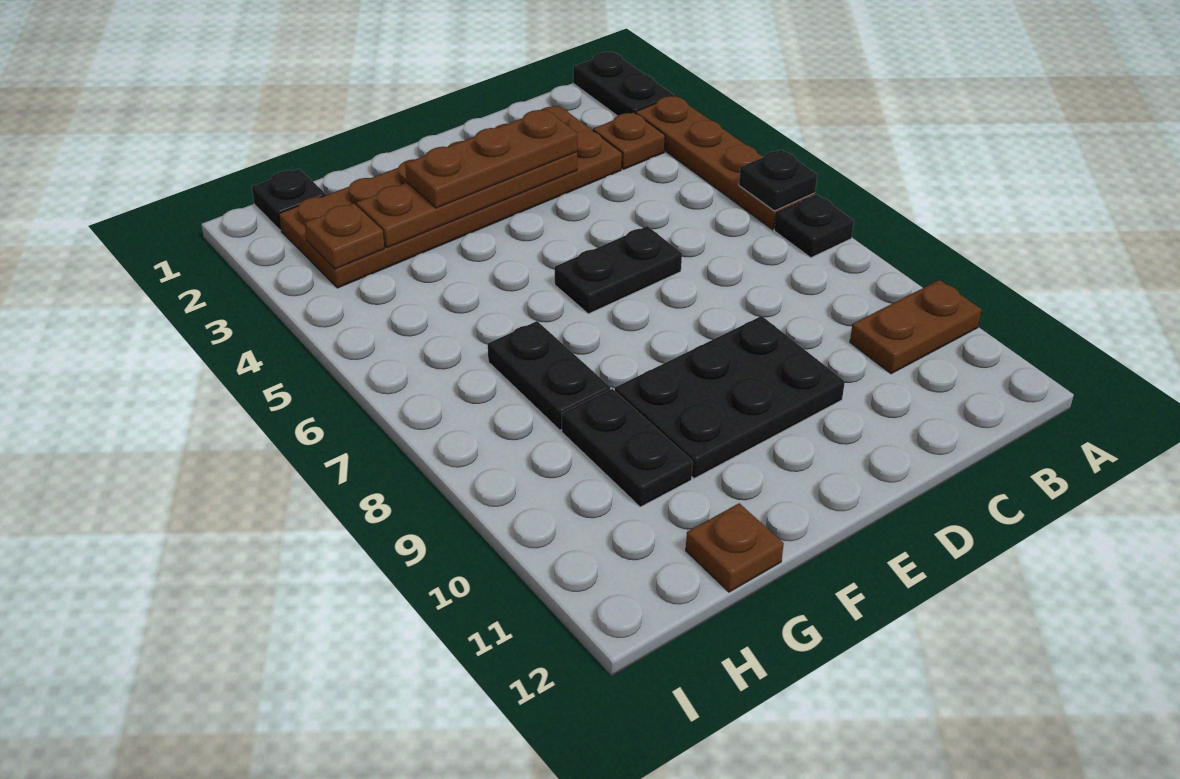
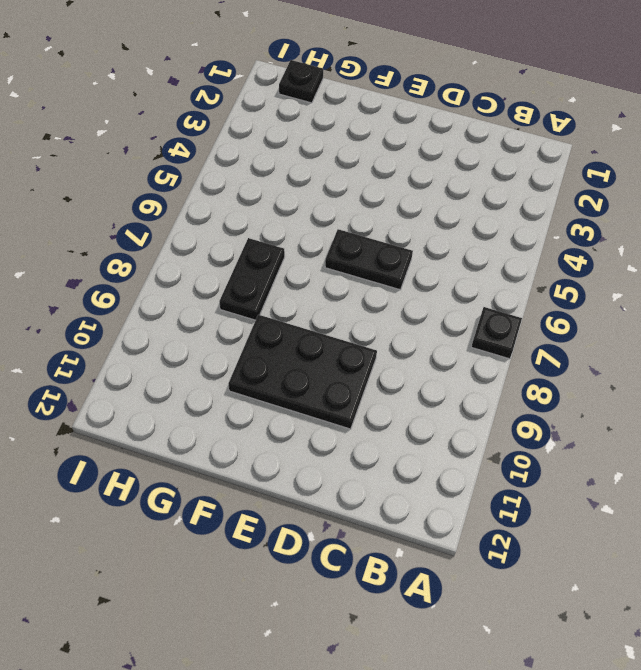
none -> black 1x2 plate [573,52,674,116]
none -> brown 1x4 plate [636,96,815,230]
none -> brown 1x2 plate [850,280,981,374]

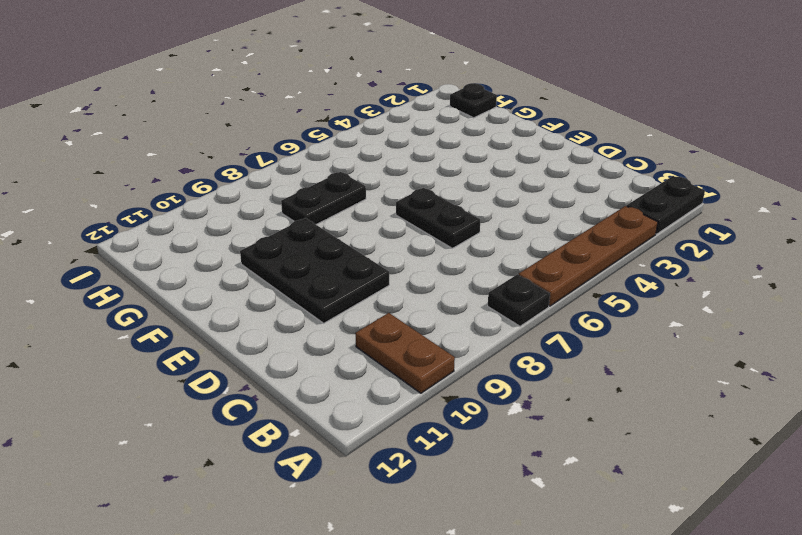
none -> brown 1x1 plate [593,112,665,169]
none -> brown 2x6 plate [279,106,622,288]
none -> black 1x2 plate [562,389,693,507]

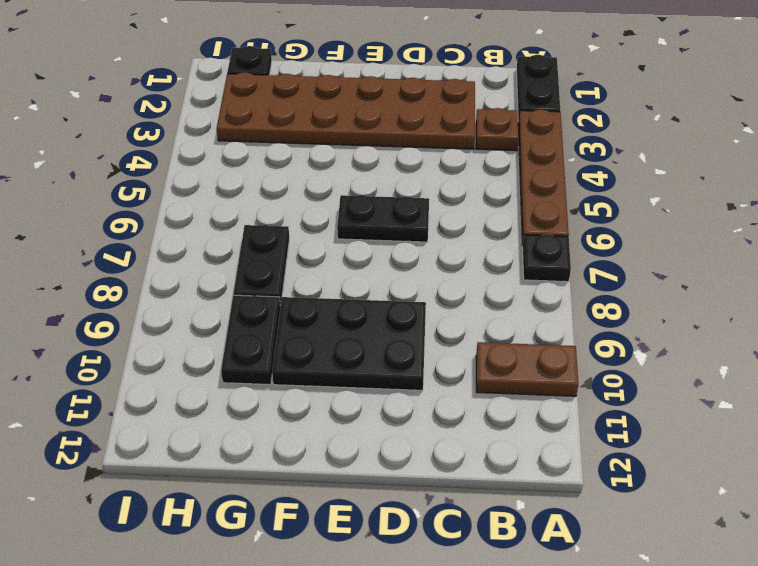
none -> brown 1x1 plate [686,503,784,592]
none -> black 1x1 plate [739,150,817,211]
none -> brown 1x4 plate [357,152,577,248]

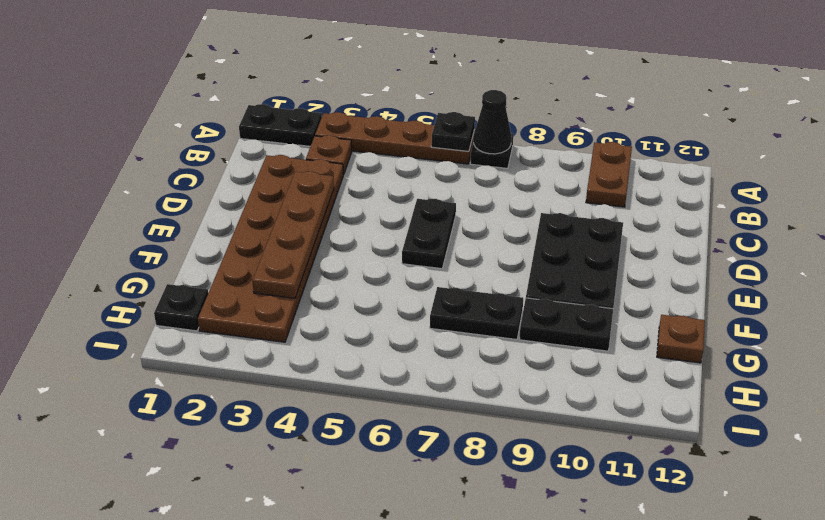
black 1x1 cone [474,90,511,154] -> none
none -> brown 1x1 plate [305,203,385,269]
none -> brown 1x3 plate [405,109,577,208]

